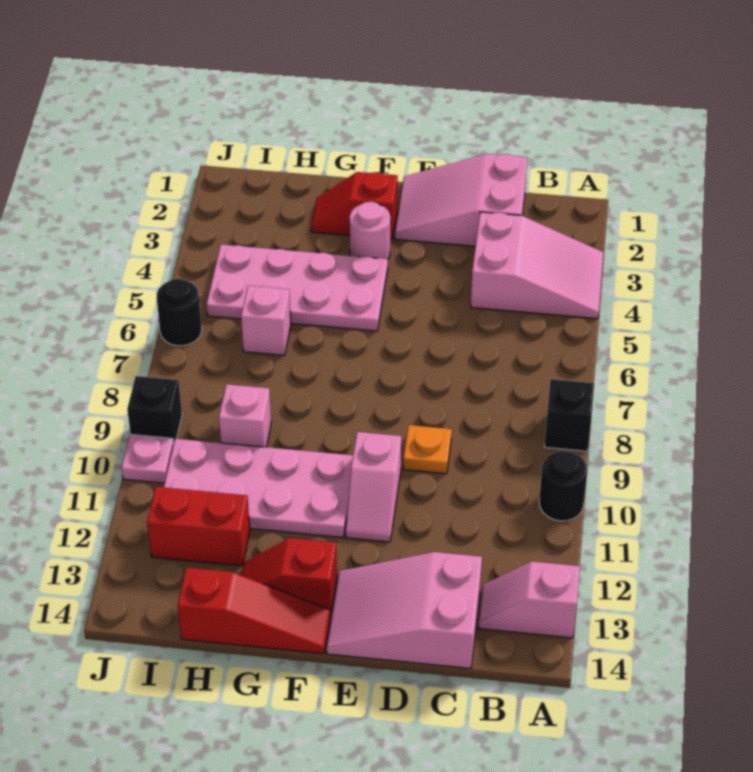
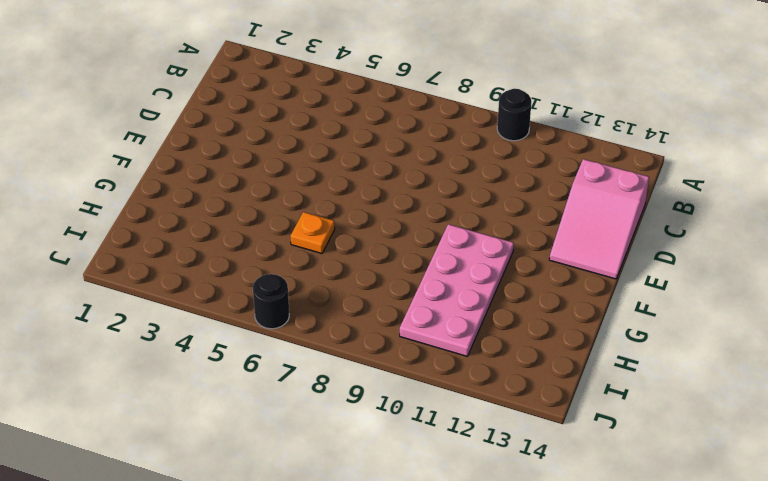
orange 1x1 plate [290,212,335,253] -> orange 1x1 plate moved to [403,425,452,474]
none -> pink 2x3 slope [471,212,604,319]
none -> black 1x1 brick [544,379,594,451]
none -> pink 1x2 slope [478,561,580,638]

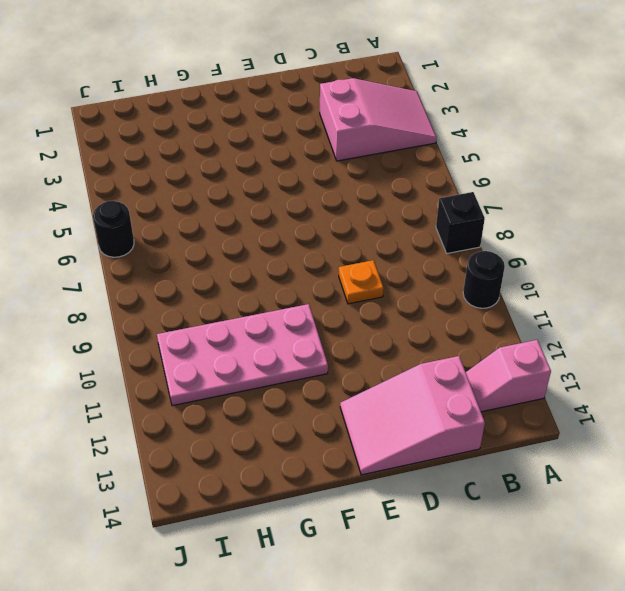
none -> pink 2x3 slope [395,154,527,246]
none -> pink 1x2 slope [346,432,401,542]
none -> red 1x2 slope [311,172,398,239]

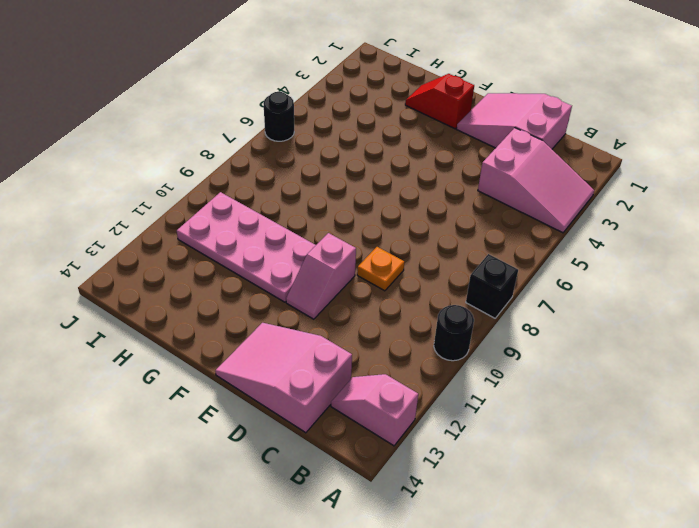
none -> pink 1x1 round brick [350,202,390,259]
none -> pink 2x4 plate [207,245,388,331]
none -> red 1x2 slope [242,538,337,611]

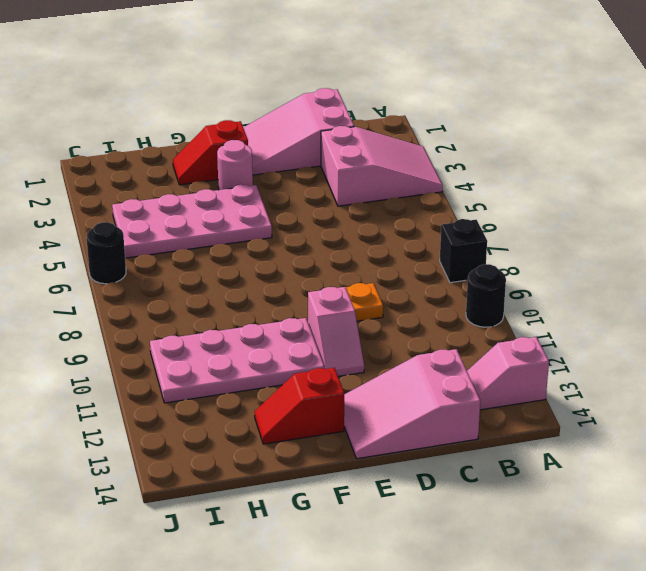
none -> red 1x3 slope [178,567,331,654]
none -> pink 1x1 brick [241,286,291,355]
none -> pink 1x1 brick [219,384,271,447]

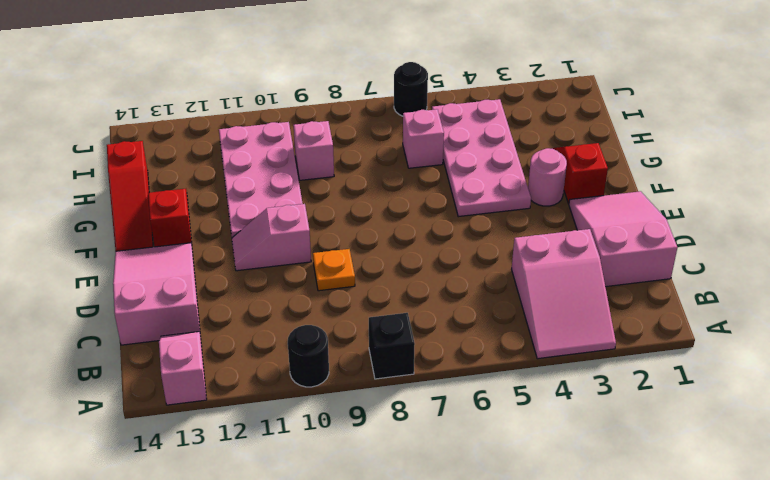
none -> red 1x2 brick [147,487,250,566]
none -> black 1x1 brick [127,376,182,444]
none -> pink 1x1 plate [121,434,174,483]

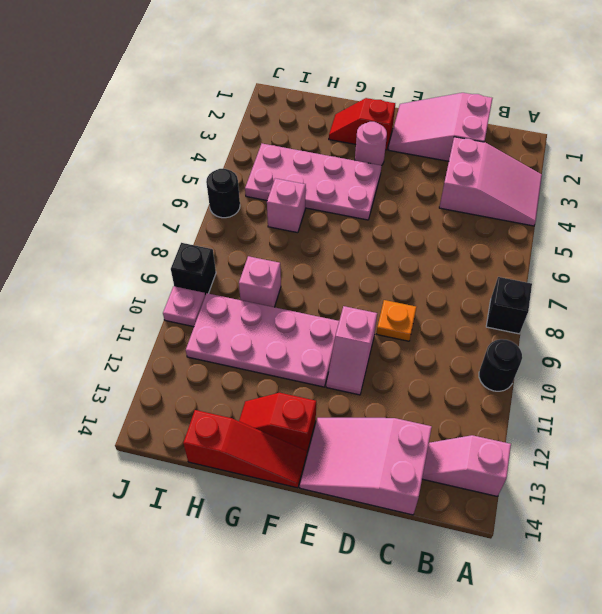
none -> red 1x2 brick [147,487,250,566]

